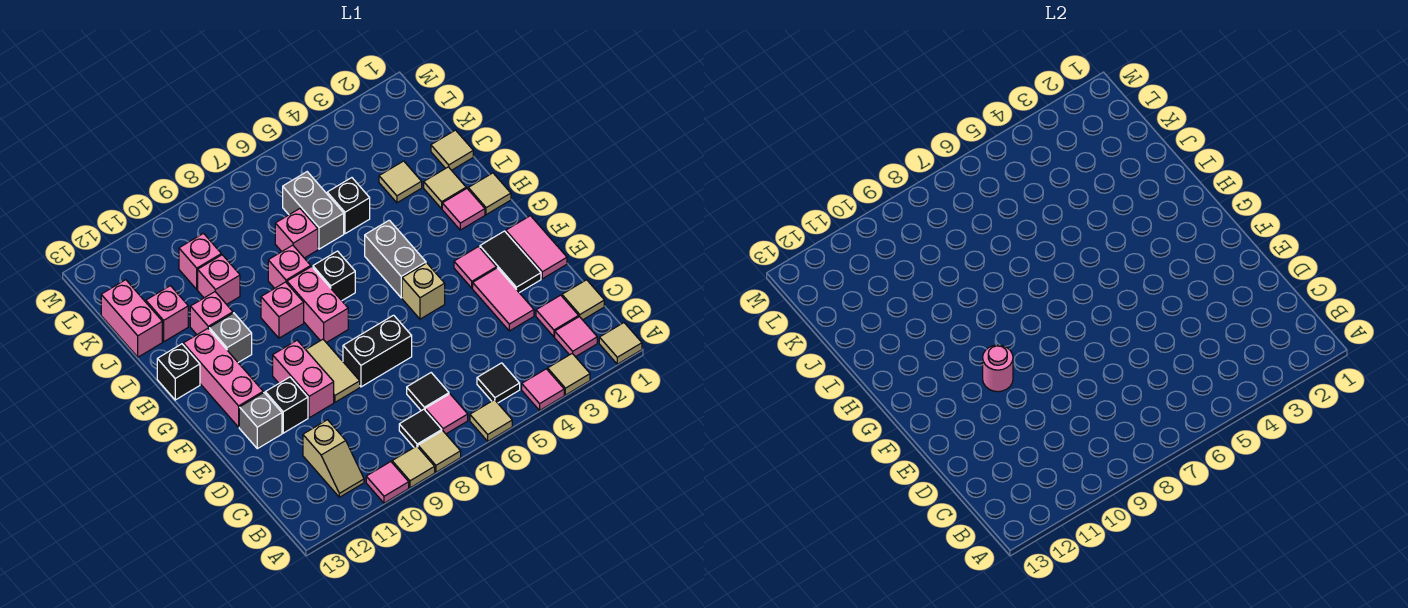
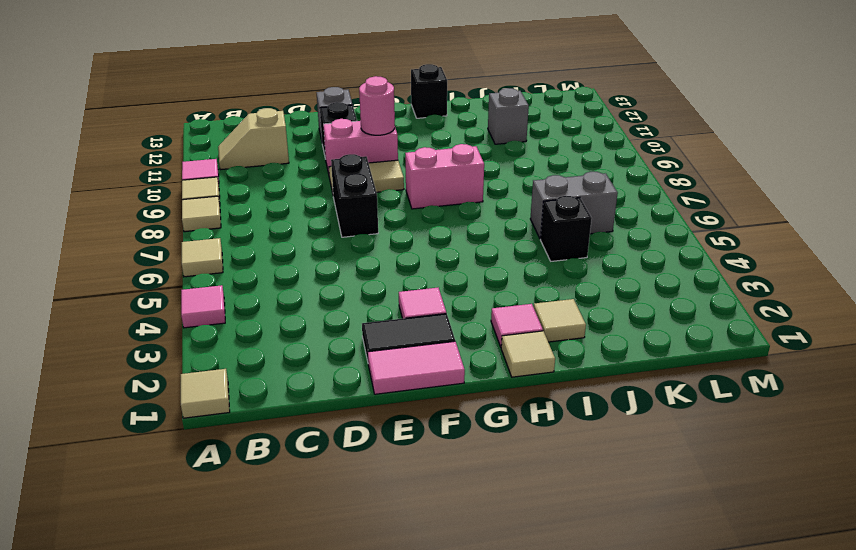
grey 1x1 brick [488,88,529,144] -> grey 1x1 brick moved to [209,313,252,362]
none -> tan 1x1 tile [548,353,590,395]
none -> pink 1x1 tile [555,316,597,357]
none -> black 1x1 tile [477,363,520,403]
none -> pink 1x1 tile [425,394,468,434]

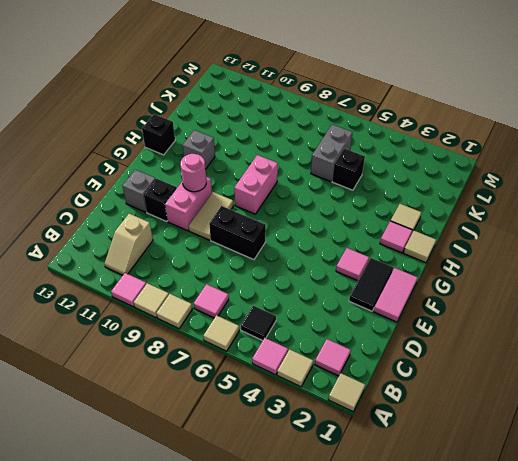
none -> black 1x1 tile [399,409,442,447]
none -> tan 1x1 tile [562,280,604,320]
none -> pink 1x1 tile [536,295,579,337]
none -> black 1x1 tile [407,373,449,411]

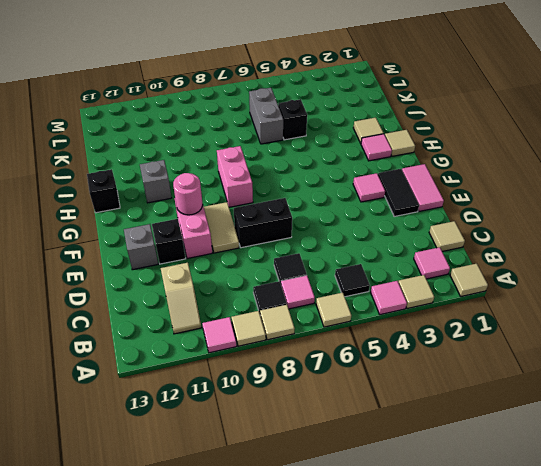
none -> pink 1x1 tile [536,295,579,337]
none -> pink 1x2 tile [473,268,534,331]
none -> tan 1x1 brick [402,263,445,319]
none -> pink 1x3 brick [183,328,263,427]

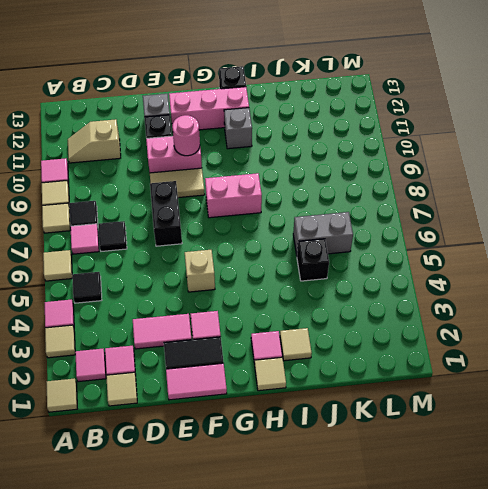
none -> grey 1x2 brick [365,220,426,298]
none -> black 1x1 brick [313,251,355,301]
none -> pink 1x1 brick [261,282,304,338]
none -> pink 1x1 brick [268,245,311,288]

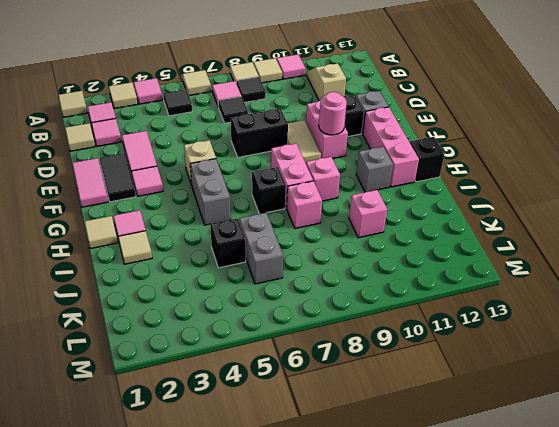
none -> pink 1x1 brick [190,292,233,334]
none -> tan 1x1 tile [431,130,473,170]
none -> tan 1x1 tile [379,161,422,203]
none -> pink 1x1 brick [275,209,318,258]

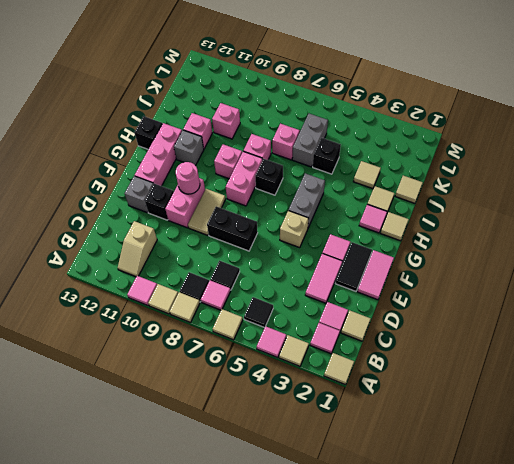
none -> pink 1x1 brick [146,286,188,342]
none -> pink 1x2 brick [101,280,162,357]
none -> pink 1x1 brick [179,233,221,289]

